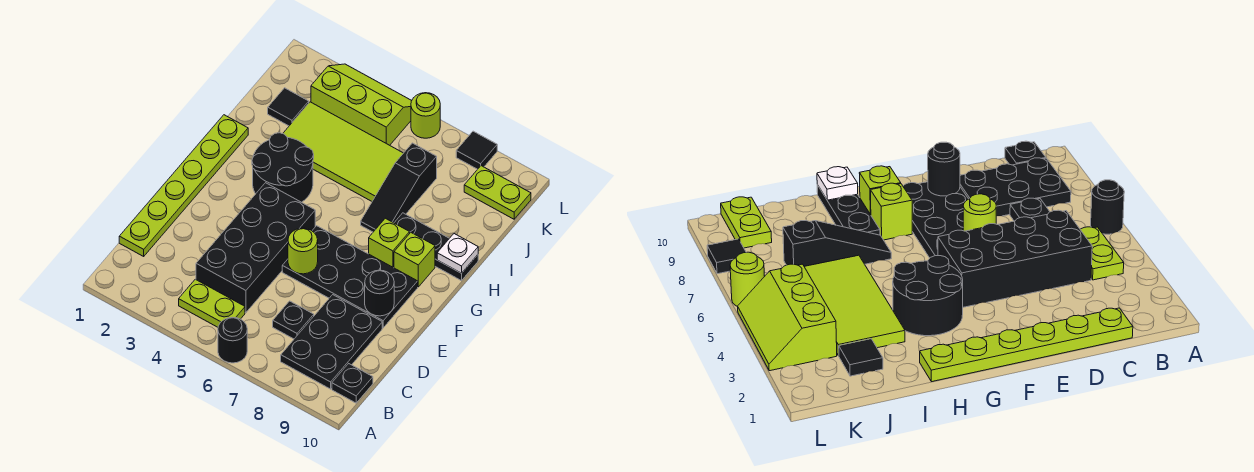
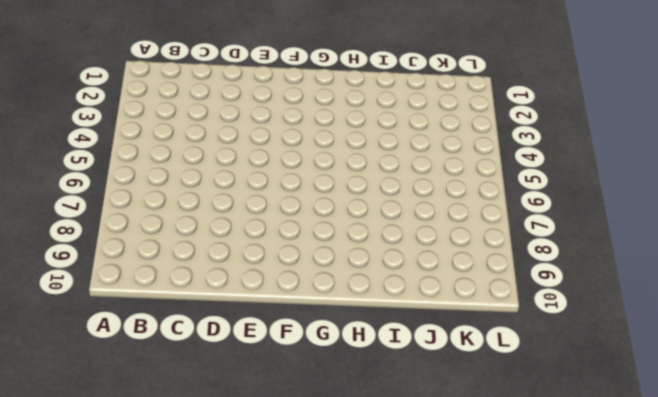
none -> black 1x1 round brick [218,317,247,363]
none -> lime 1x2 plate [179,279,245,327]
none -> black 2x3 plate [281,295,382,389]

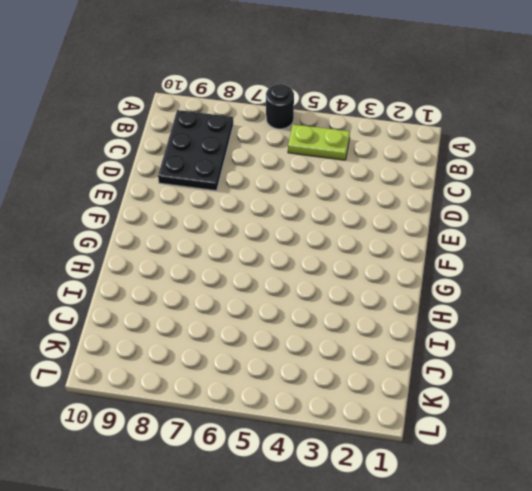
none -> black 1x1 plate [332,364,373,403]
none -> lime 1x6 plate [119,115,248,256]
none -> black 2x4 brick [196,183,315,313]

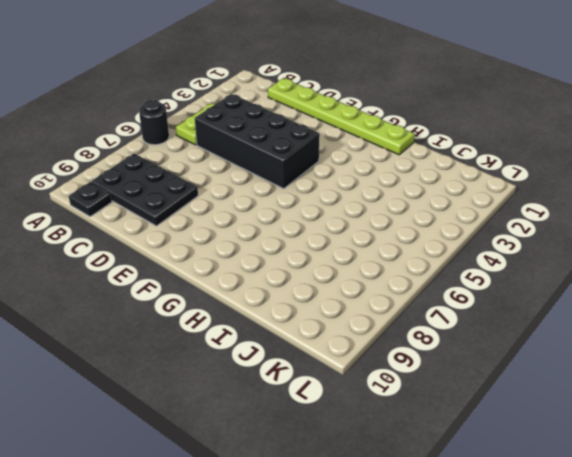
none -> black 1x1 plate [273,301,314,339]
none -> black 2x4 plate [282,226,418,328]
none -> black 2x2 round brick [252,133,314,202]

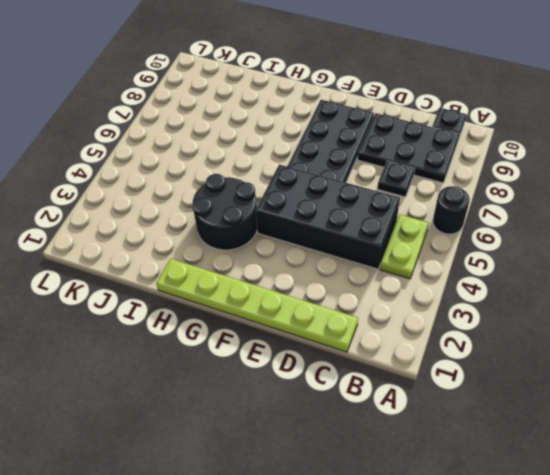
none -> lime 1x1 brick [369,218,410,268]
none -> lime 1x1 brick [394,233,435,287]
none -> black 1x3 slope [361,143,437,232]

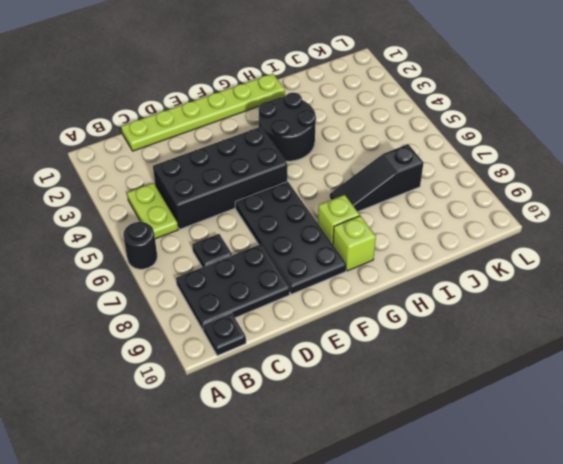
none -> black 1x3 plate [394,213,478,281]
none -> lime 2x4 tile [283,102,403,201]
none -> black 1x1 tile [268,88,309,126]

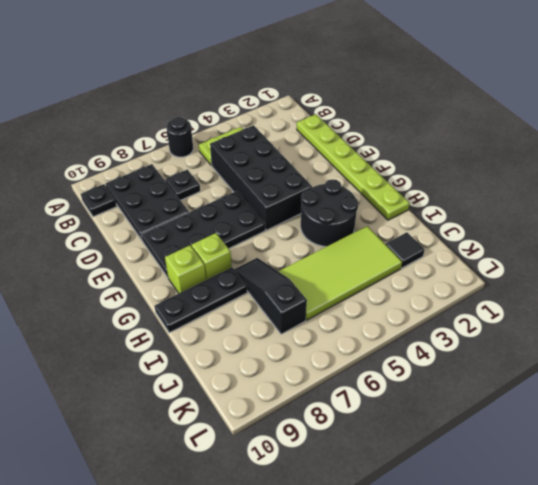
none -> lime 2x3 slope [311,64,412,145]
none -> lime 1x2 plate [464,166,531,219]
none -> lime 1x1 round brick [411,93,440,138]

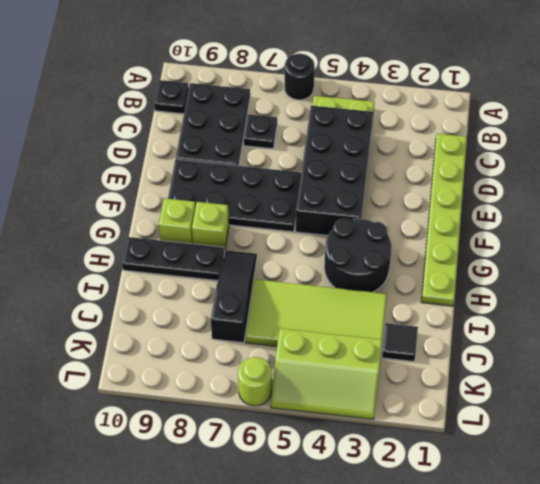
none -> lime 1x2 plate [464,166,531,219]
none -> black 1x1 tile [456,131,497,169]
none -> lime 1x1 round brick [288,228,318,274]

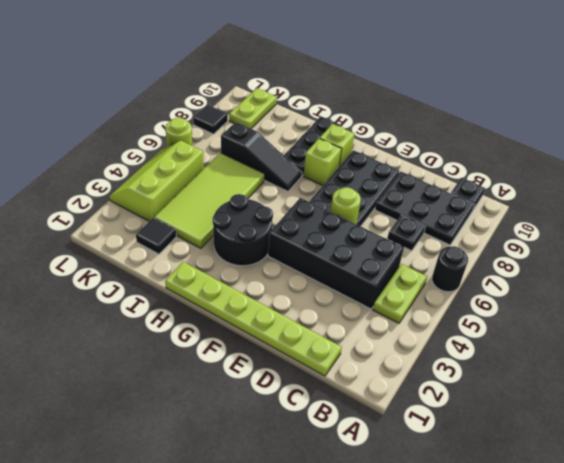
none -> black 1x1 round brick [365,270,394,316]
none -> white 1x1 plate [437,234,478,273]

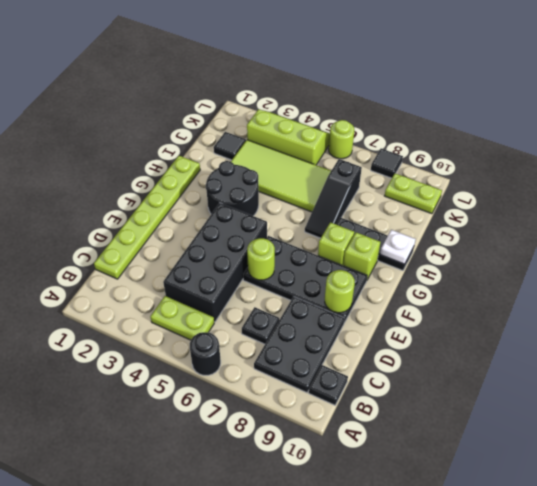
lime 1x1 round brick [325,270,355,313] -> black 1x1 round brick [365,270,394,316]

